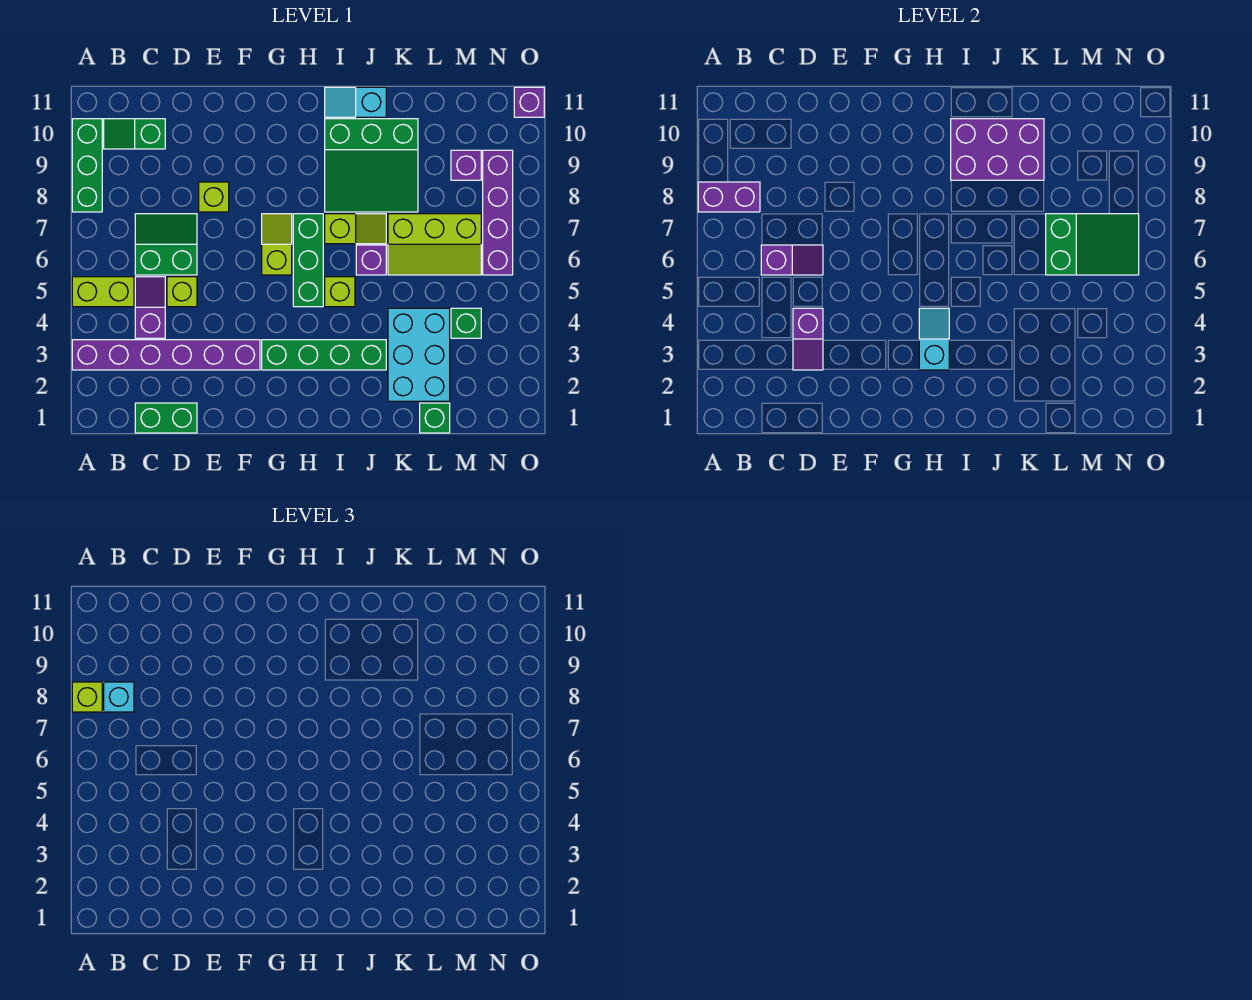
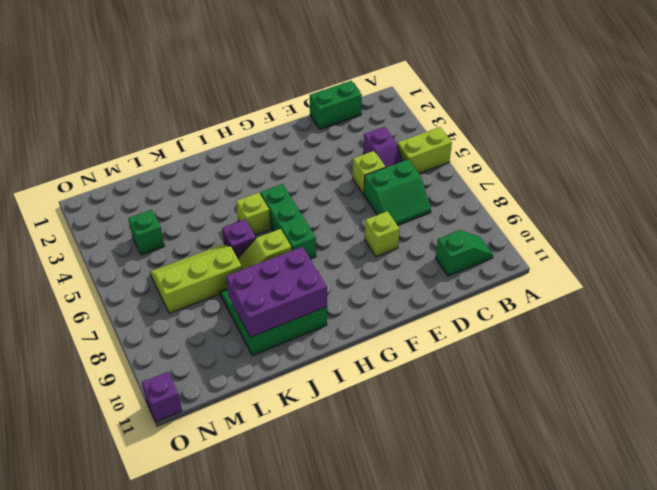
none -> purple 1x6 brick [72,340,260,370]
none -> green 1x3 brick [72,119,102,212]
none -> green 1x4 brick [262,340,386,370]
none -> lime 1x2 slope [262,214,292,275]

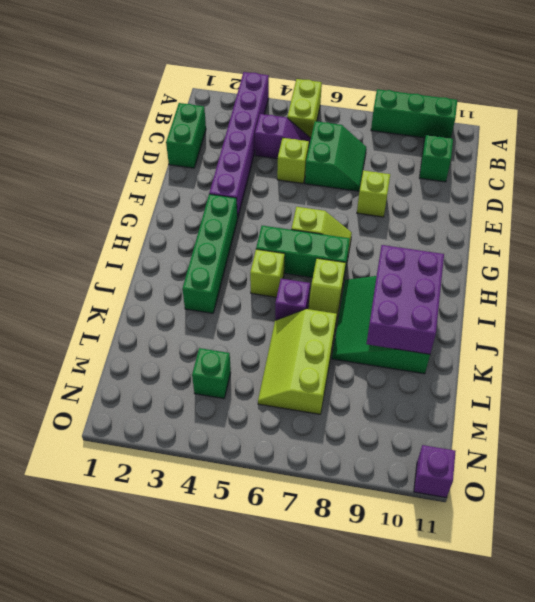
none -> cyan 1x2 slope [325,87,386,117]
none -> cyan 2x3 brick [388,308,450,401]
none -> green 1x1 brick [420,403,450,433]
none -> purple 1x1 brick [451,150,481,180]

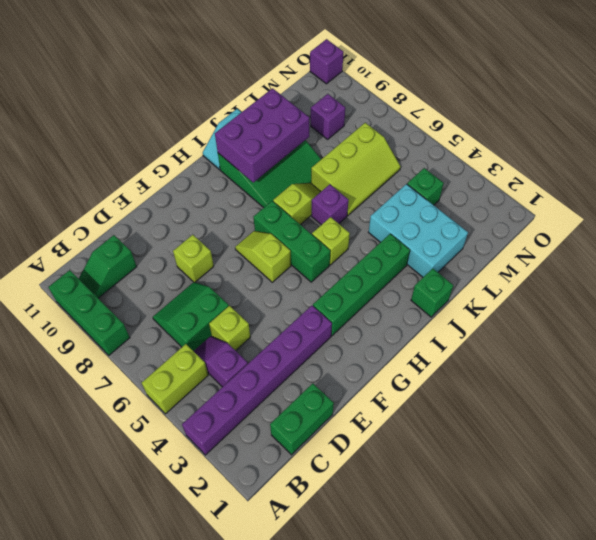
green 1x1 brick [411,268,453,317] -> green 1x1 brick moved to [420,403,450,433]
none -> purple 1x4 brick [483,150,513,275]
none -> purple 1x2 brick [698,182,760,212]
none -> purple 1x2 slope [761,245,823,275]
none -> purple 1x2 slope [793,308,823,370]

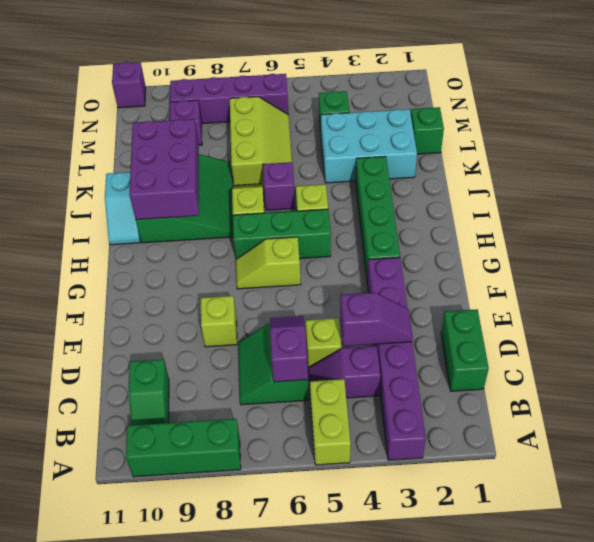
none -> purple 1x2 brick [698,182,760,212]
none -> cyan 1x2 slope [919,308,949,370]
none -> green 2x3 slope [1046,214,1139,275]
none -> lime 1x1 brick [72,682,102,712]

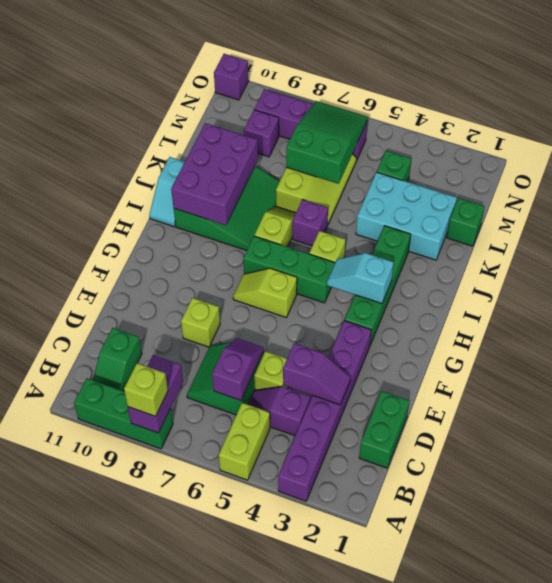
none -> cyan 1x1 brick [104,682,134,712]

